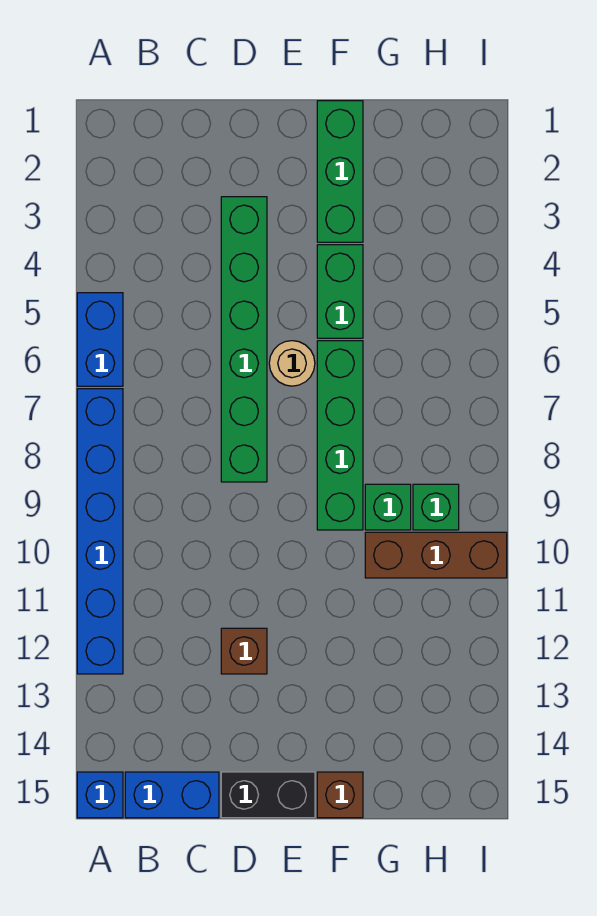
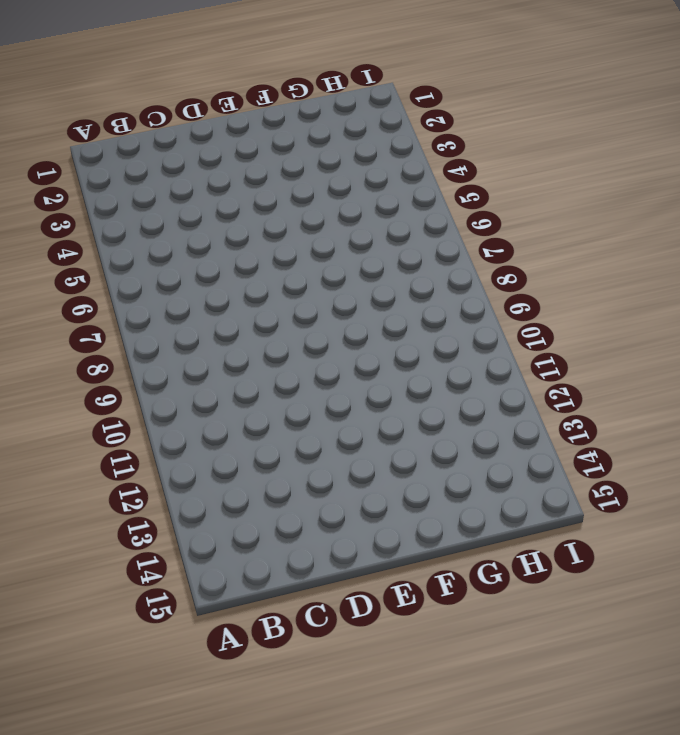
none -> blue 1x2 brick [77,293,123,386]
none -> blue 1x6 brick [77,389,123,674]
none -> blue 1x1 brick [77,772,123,818]

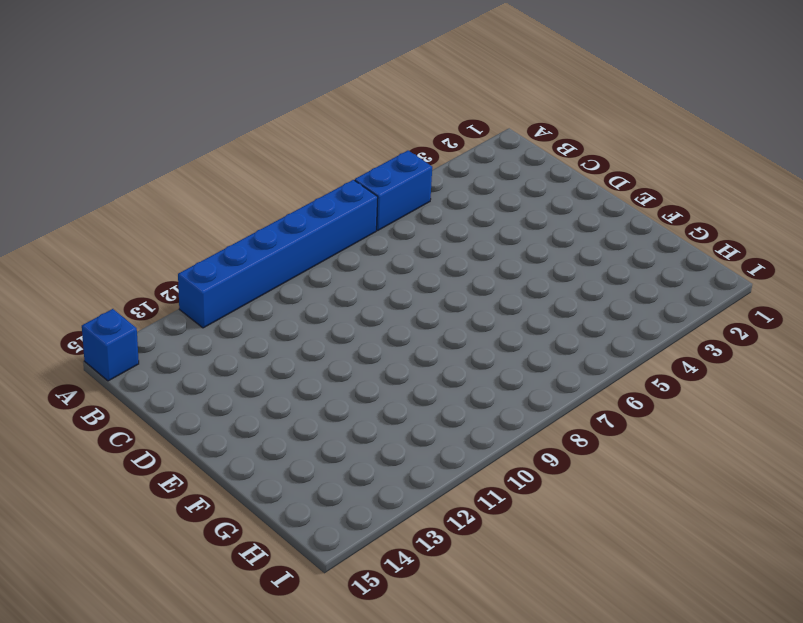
none -> blue 1x2 brick [125,772,219,818]
none -> green 1x6 brick [221,197,267,482]
none -> brown 1x1 brick [221,628,267,674]

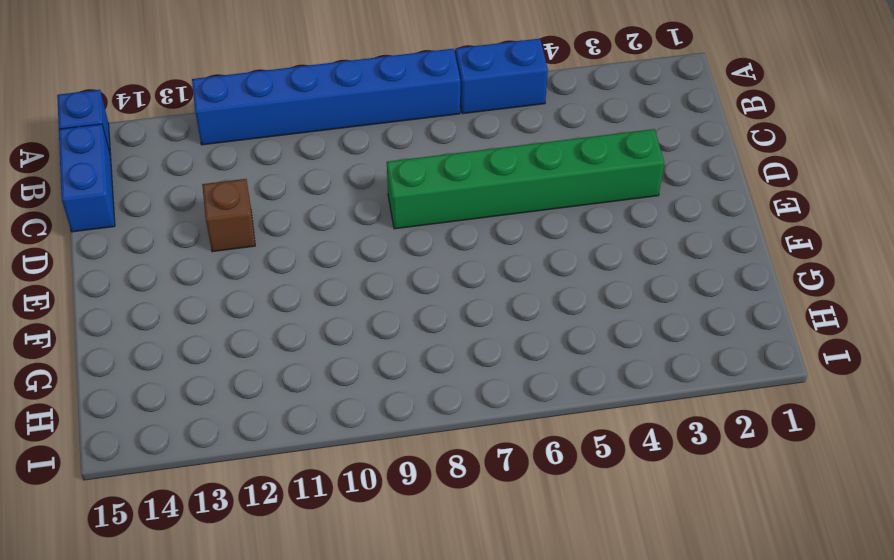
none -> black 1x2 brick [221,772,315,818]
none -> tan 1x1 round brick [269,341,315,386]
none -> green 1x3 brick [317,101,363,242]

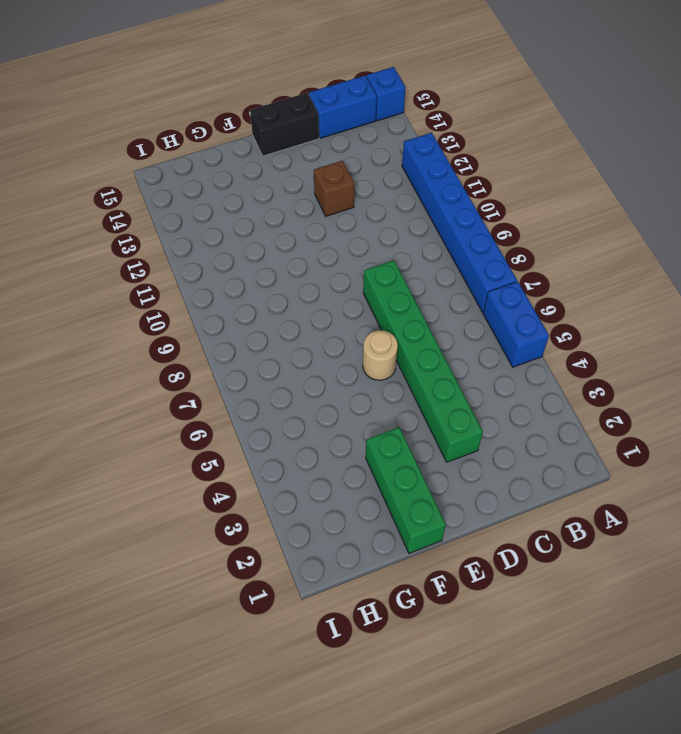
none -> green 1x2 brick [317,245,363,338]
none -> green 1x4 brick [317,341,363,530]
none -> brown 1x1 brick [317,772,363,818]

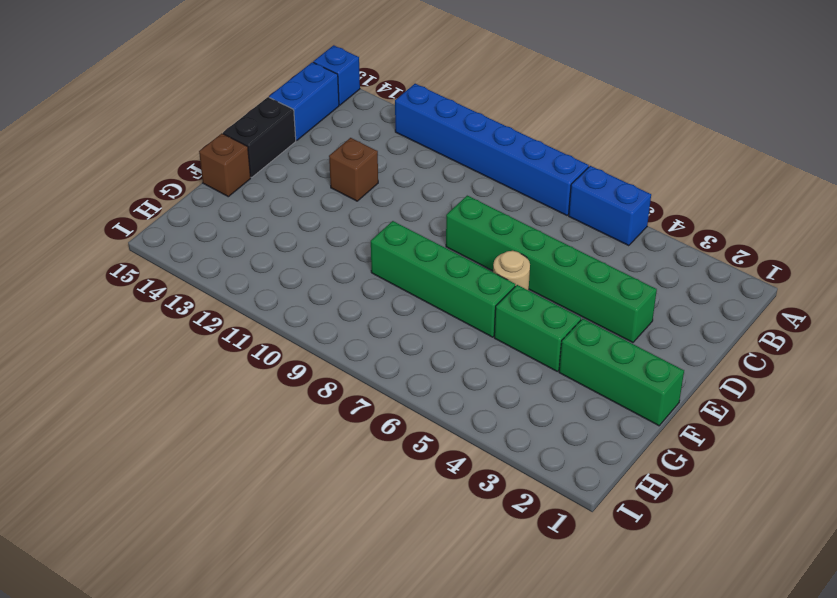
none -> green 1x1 brick [365,484,411,530]
none -> brown 1x3 brick [365,532,507,578]
none -> green 1x1 brick [413,484,459,530]

